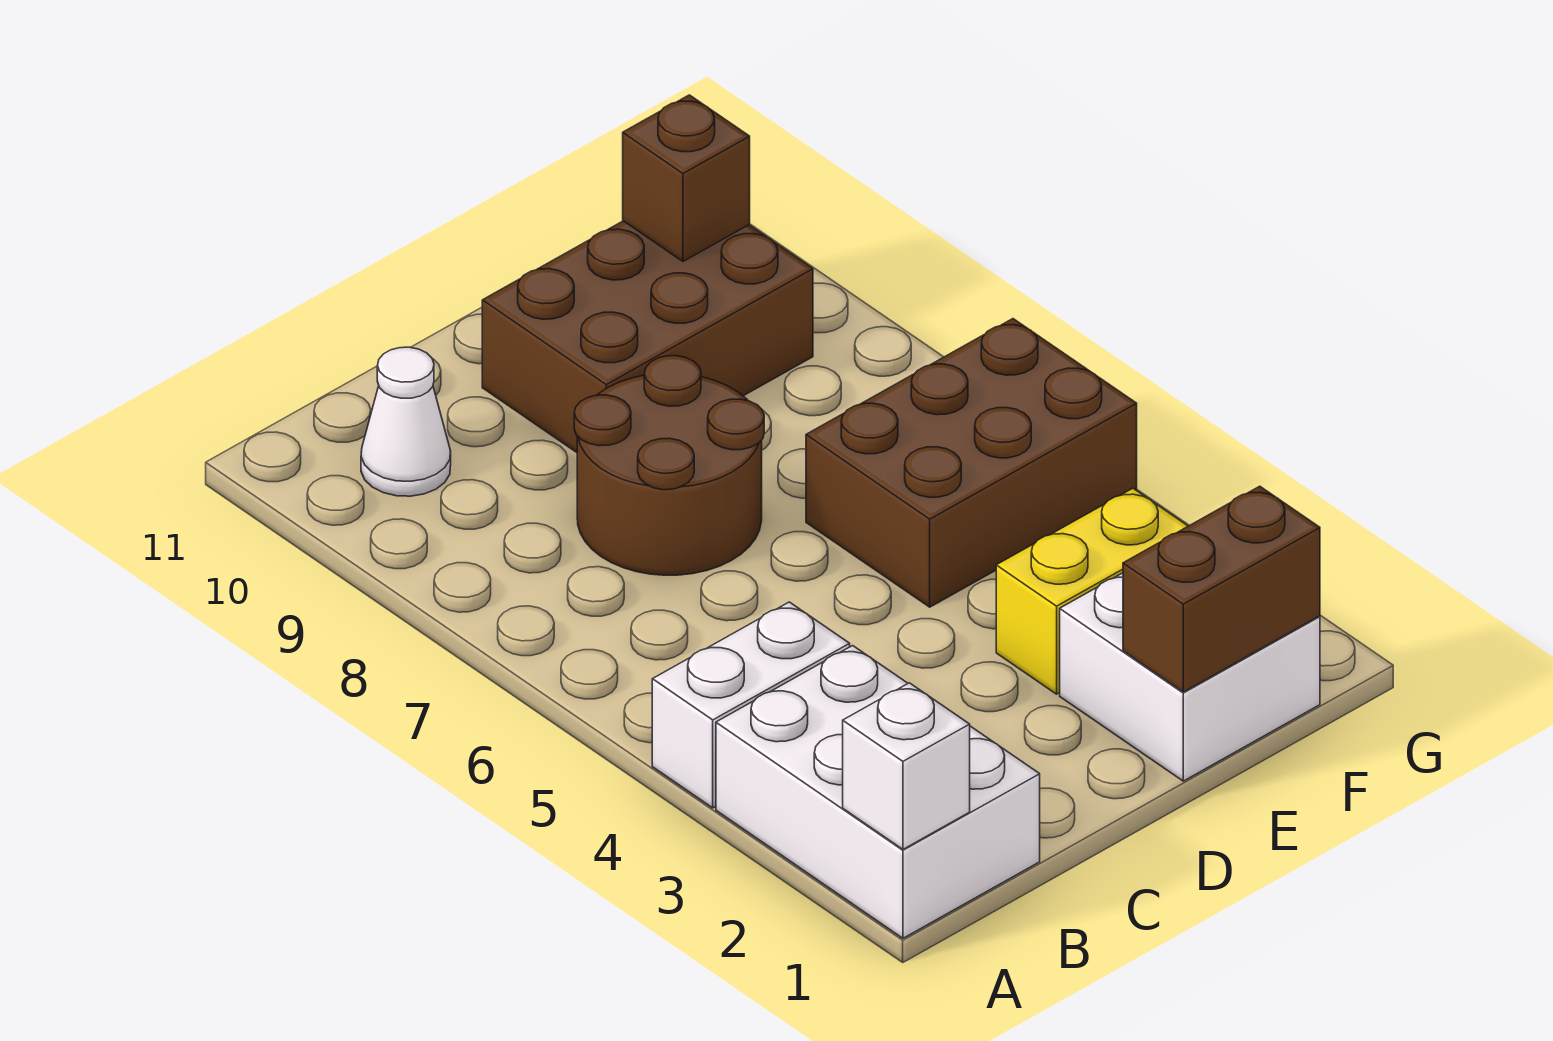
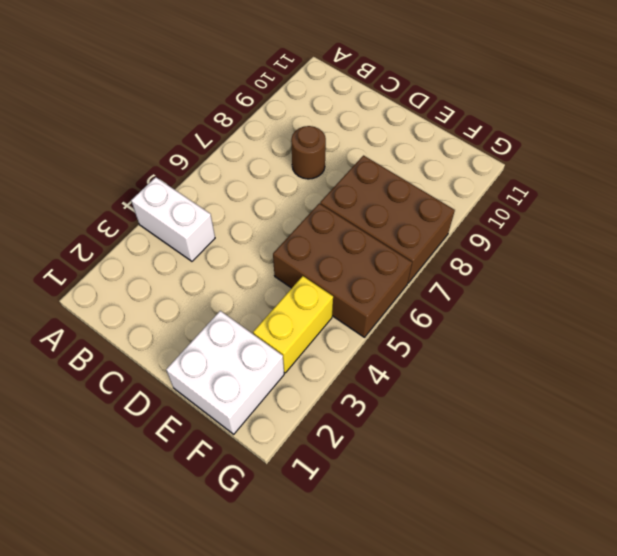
brown 1x1 round brick [291,126,326,179] -> brown 2x2 round brick [574,356,764,575]
brown 2x3 brick [320,156,455,283] -> brown 2x3 brick moved to [482,221,813,452]
yellow 1x2 brick [253,276,333,373] -> yellow 1x2 brick turned to [996,488,1188,694]
none -> white 2x3 brick [716,646,1040,938]
none -> white 1x1 cone [361,347,451,496]

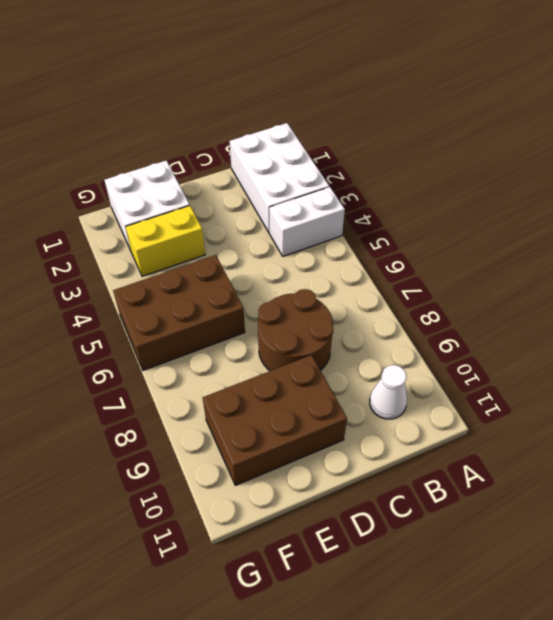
none -> white 1x1 brick [843,683,970,849]
none -> brown 1x2 brick [1123,486,1320,692]

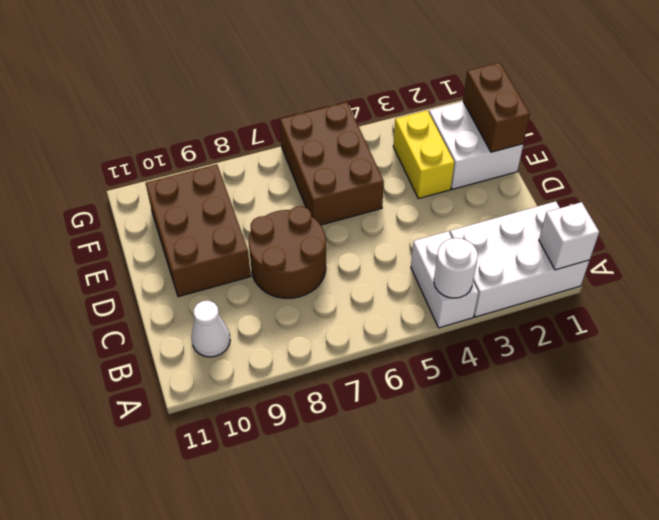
white 1x1 round brick [434,238,478,298] -> none
none -> brown 1x1 brick [623,95,750,261]

